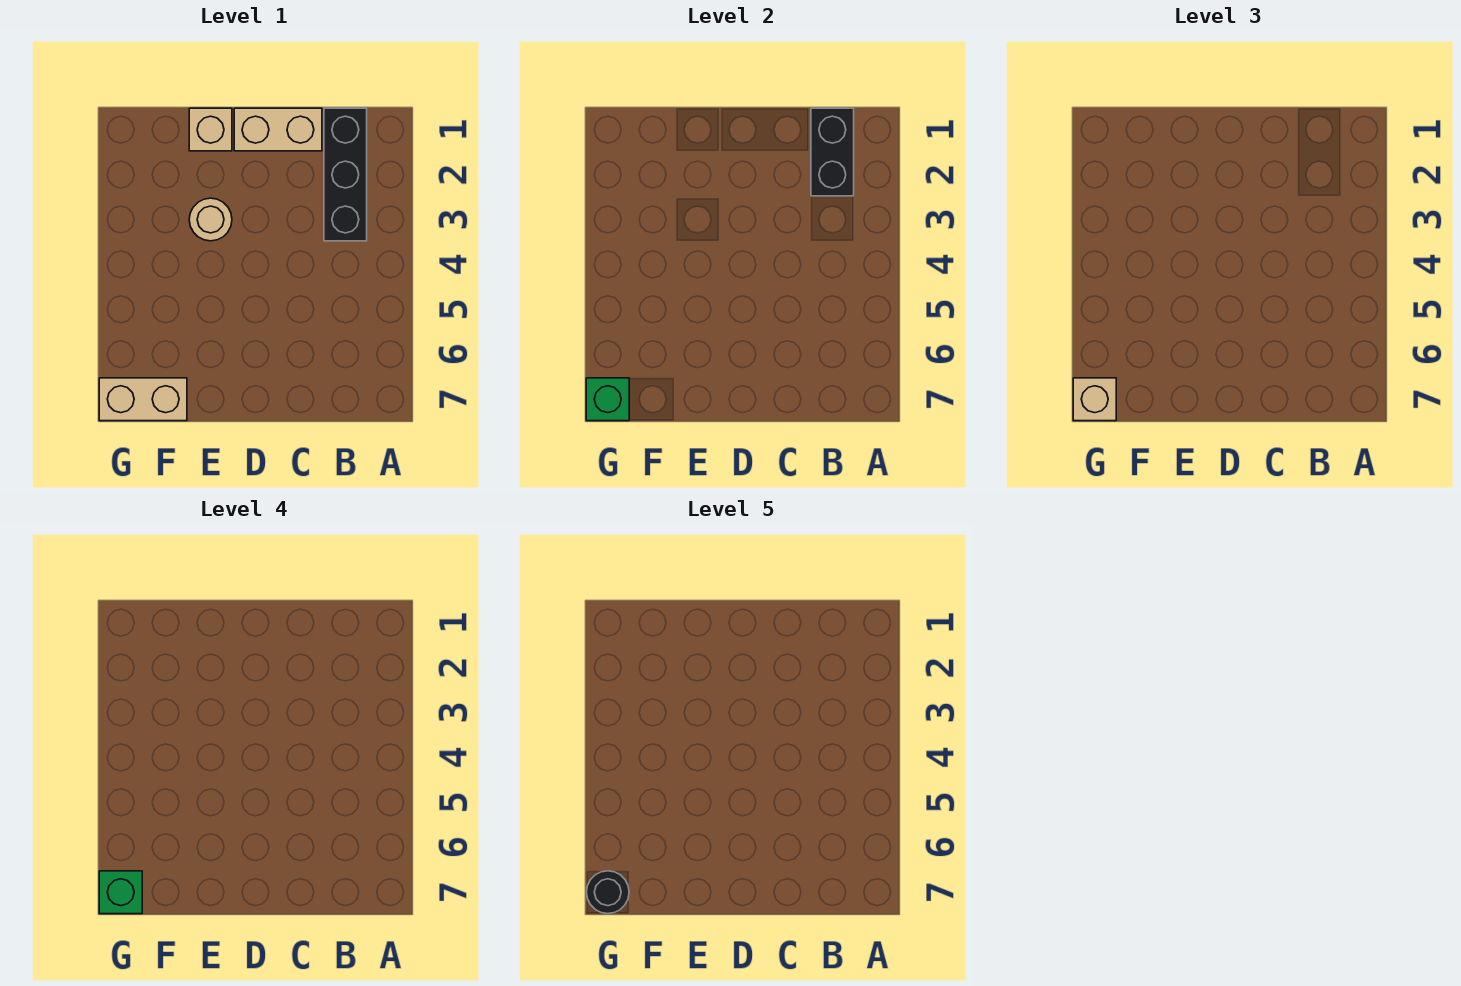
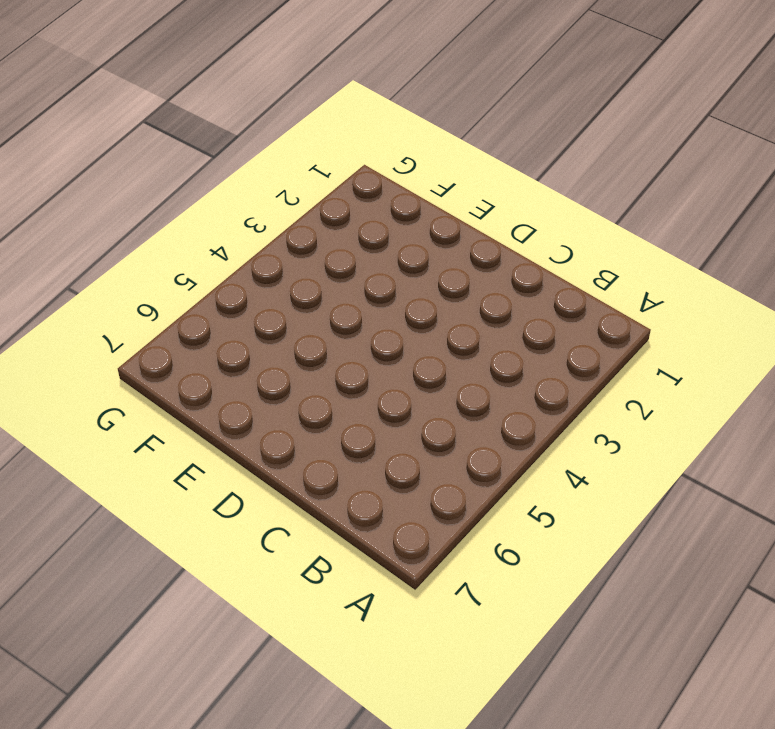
none -> black 1x3 brick [324,108,367,241]
none -> tan 1x2 brick [234,108,322,151]

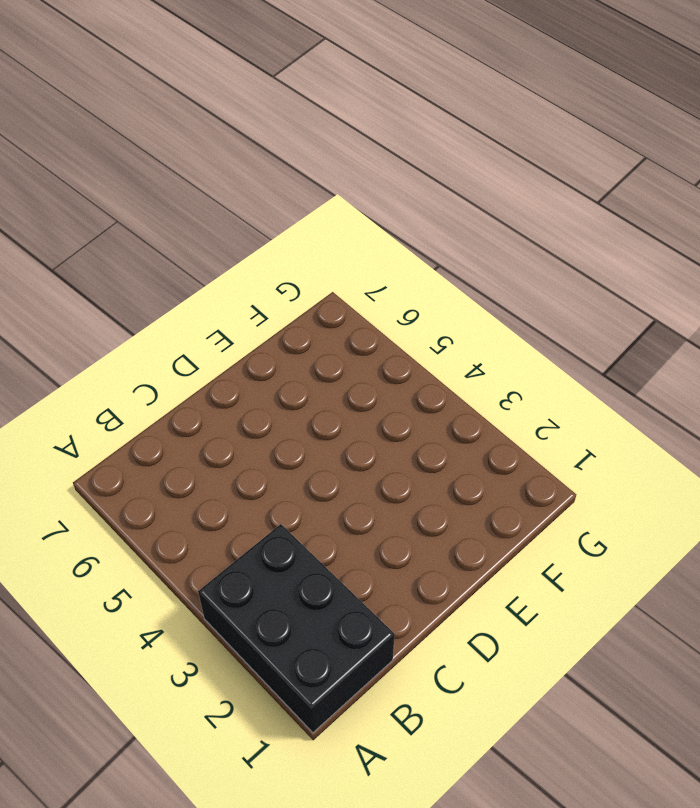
black 2x3 brick [198,524,395,733] -> black 1x3 brick [324,108,367,241]
none -> tan 1x2 brick [234,108,322,151]
none -> tan 1x1 brick [189,108,232,151]

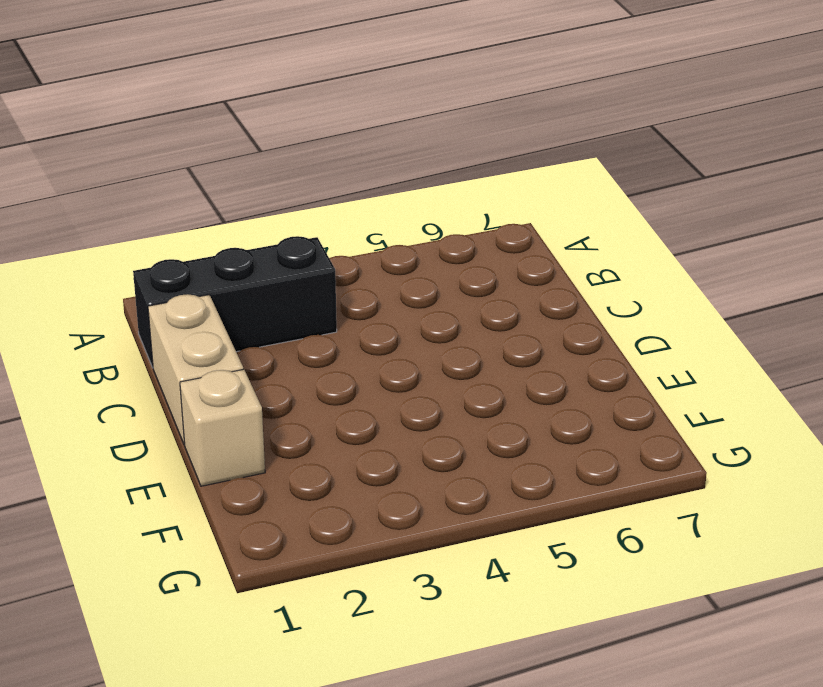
none -> tan 1x1 round brick [189,198,232,241]
none -> tan 1x2 brick [99,378,187,421]

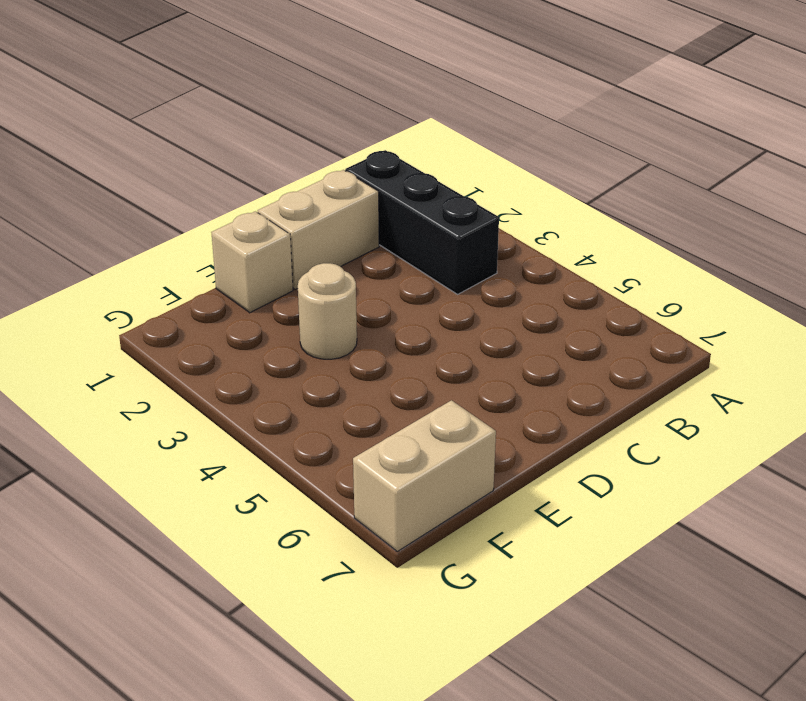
none -> black 1x2 brick [811,108,854,196]
none -> green 1x1 brick [586,378,629,421]

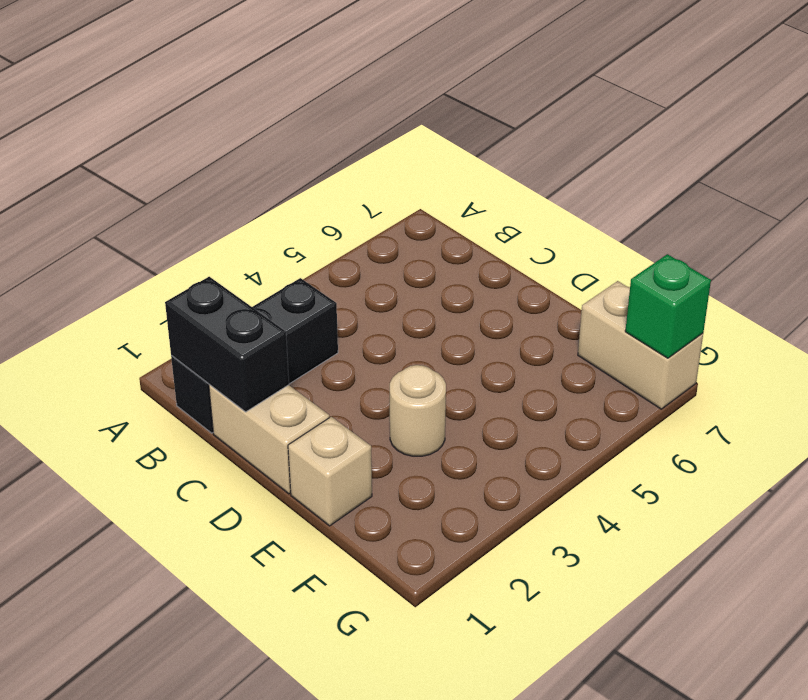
black 1x2 brick [165,277,289,412] -> black 1x2 brick turned to [811,108,854,196]
none -> tan 1x1 brick [1073,378,1116,421]
none -> green 1x1 brick [99,871,142,914]

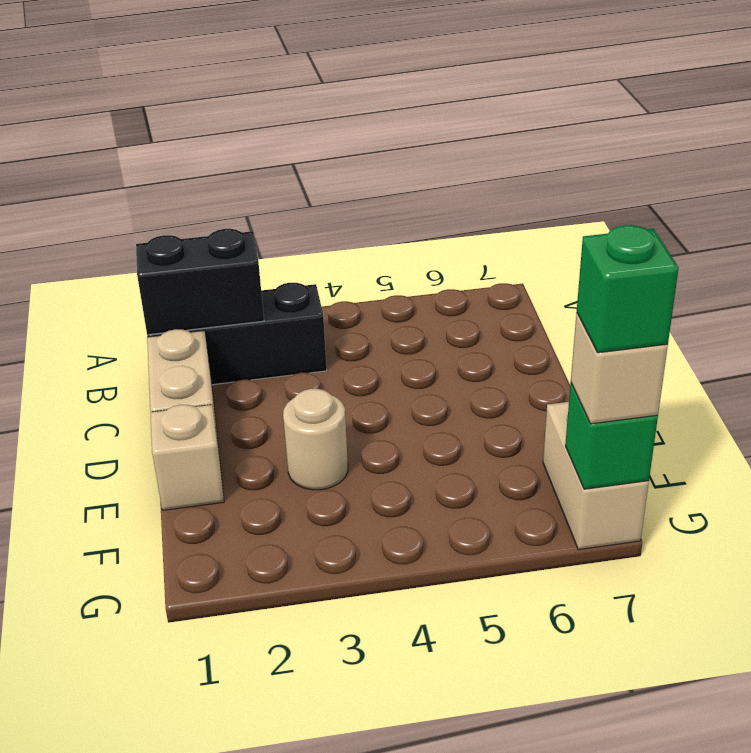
none -> black 1x1 round brick [586,871,629,914]

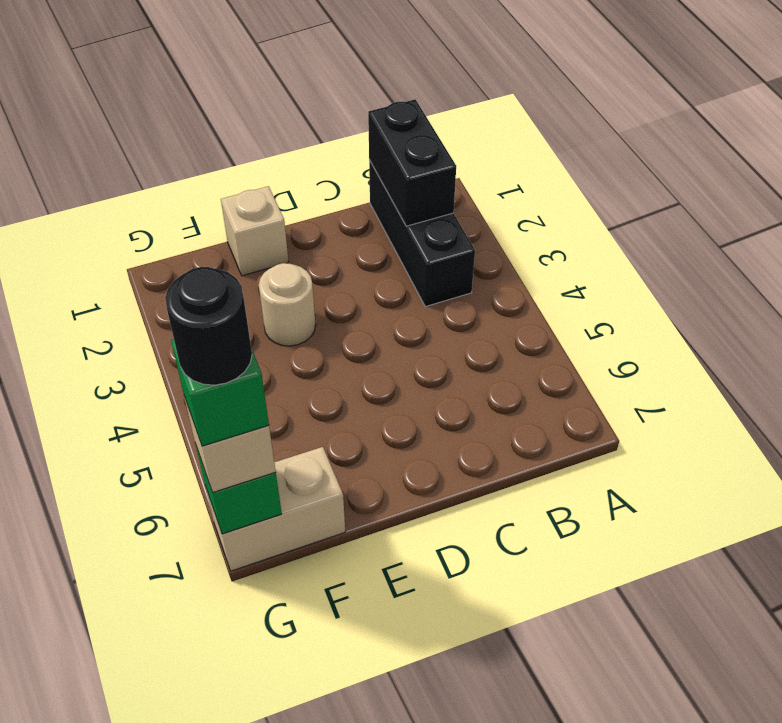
none -> tan 1x2 brick [234,108,322,151]

